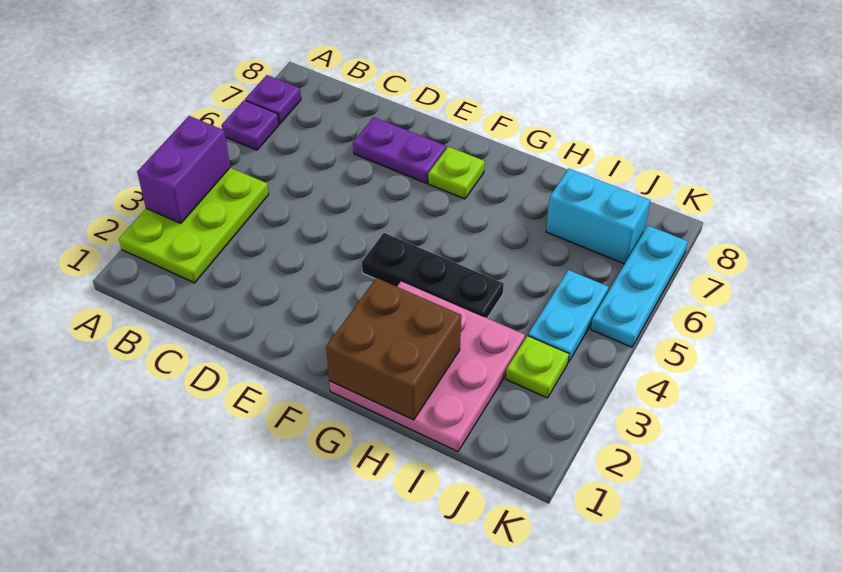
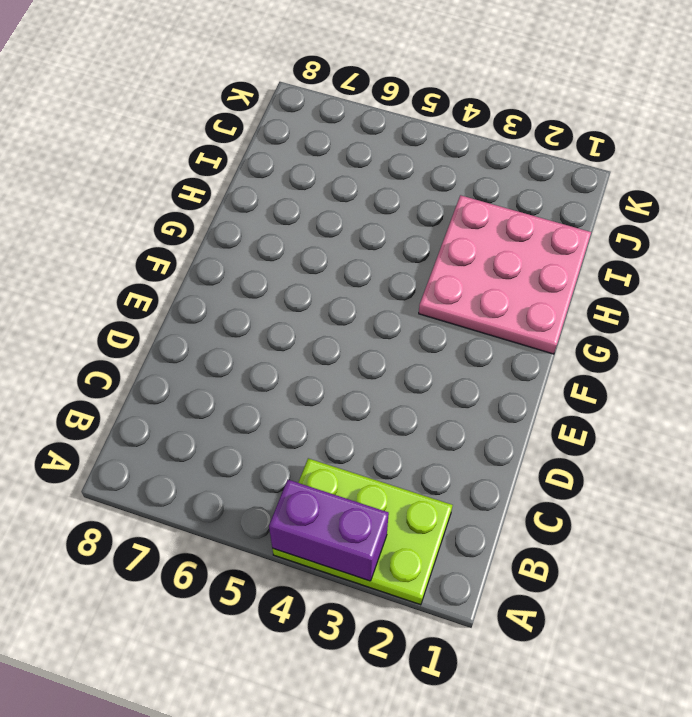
none -> purple 1x1 plate [222,100,279,150]
none -> purple 1x1 plate [245,75,301,124]
none -> purple 1x2 plate [353,117,446,183]

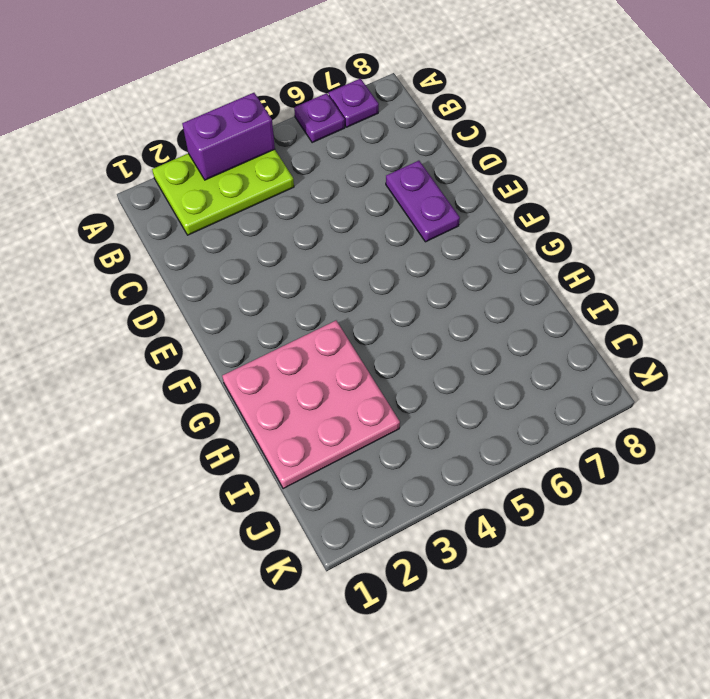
none -> black 1x3 plate [362,233,504,318]
none -> lime 1x1 plate [428,147,485,199]
none -> cyan 1x2 brick [546,169,650,264]

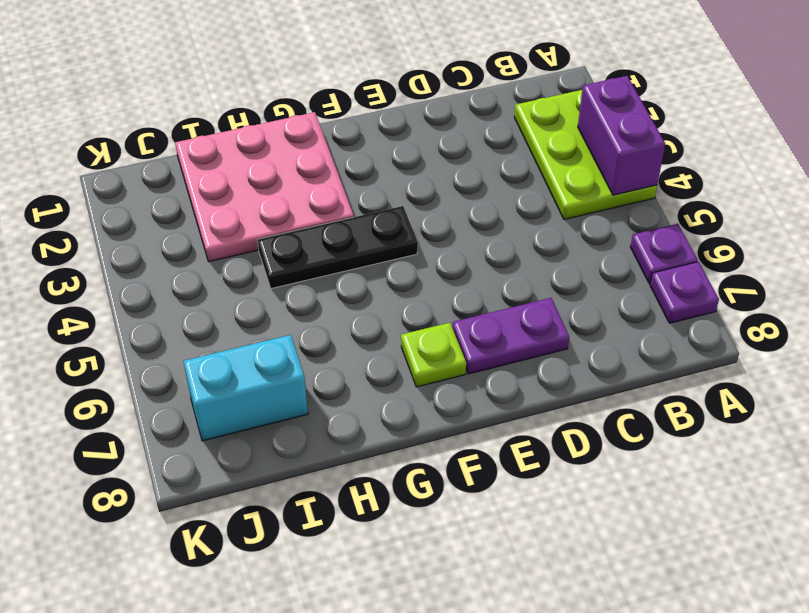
none -> lime 1x1 plate [506,336,569,398]
none -> cyan 1x2 plate [528,270,609,362]
none -> cyan 1x3 plate [591,226,688,347]

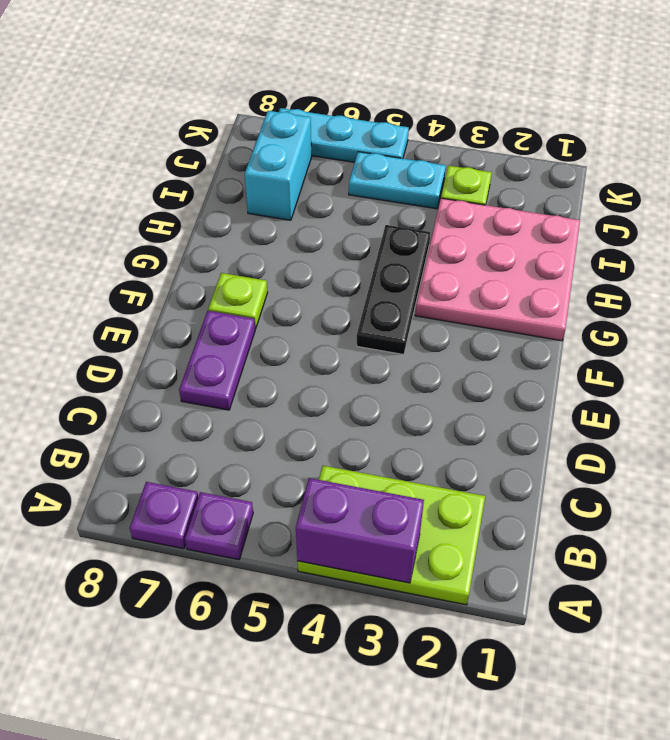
none -> brown 2x2 brick [326,278,461,420]

